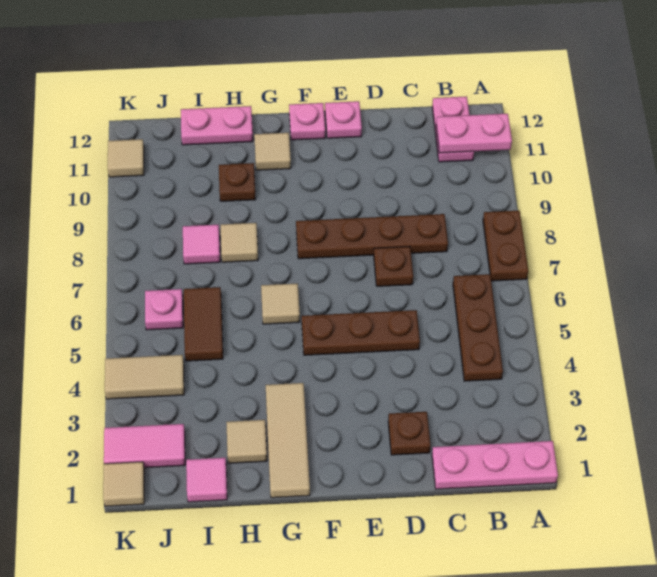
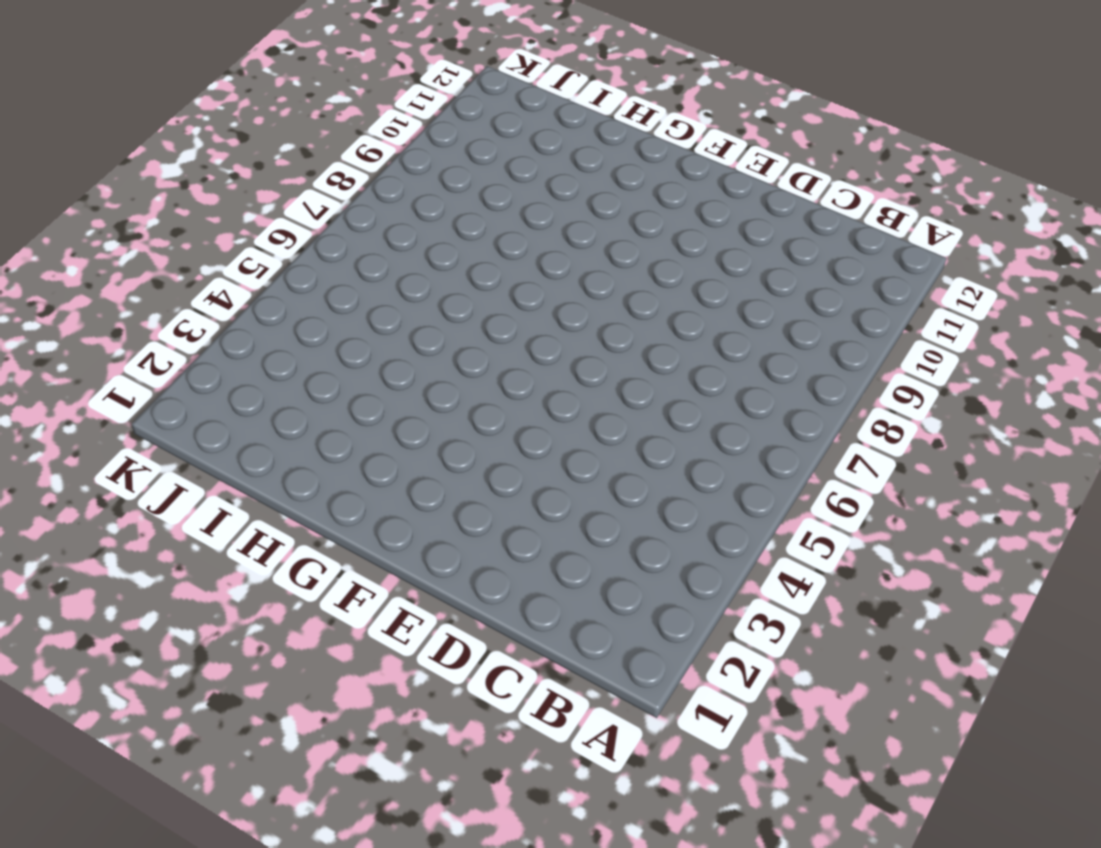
none -> pink 1x3 plate [432,441,558,489]
none -> brown 1x2 plate [483,211,528,281]
none -> brown 1x3 plate [453,274,503,381]

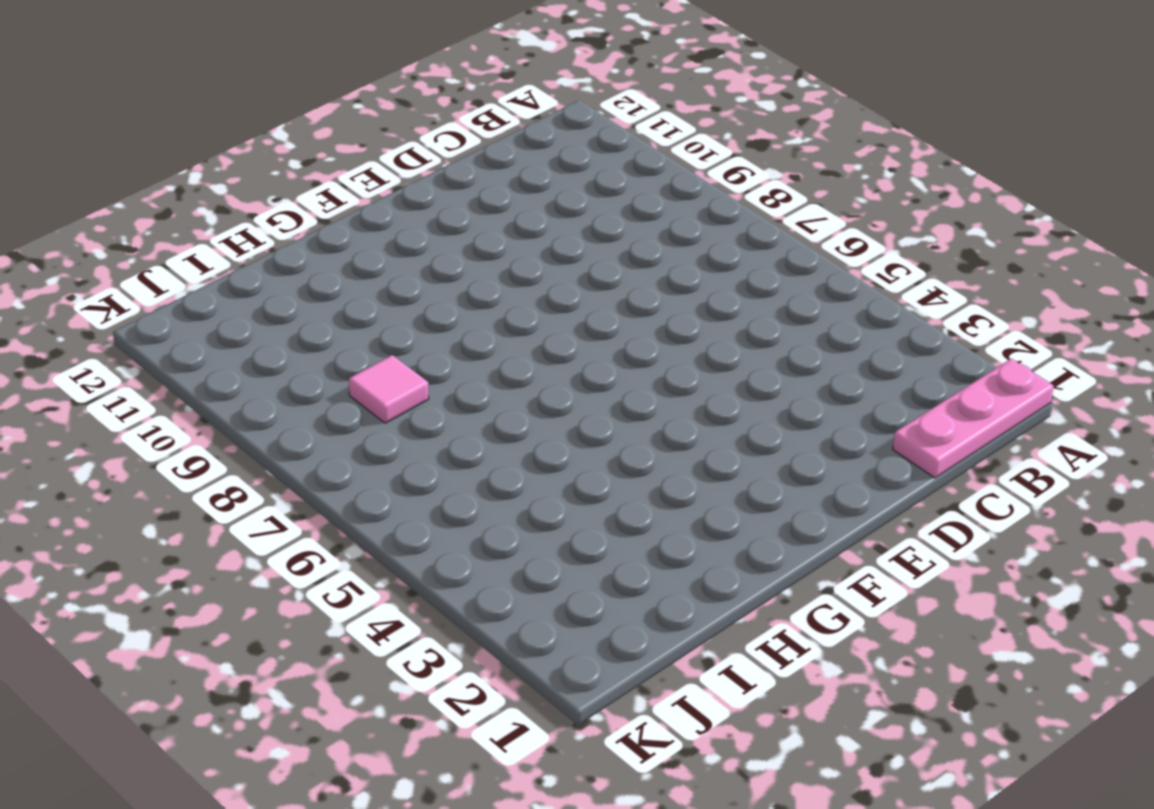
none -> brown 1x2 plate [483,211,528,281]
none -> brown 1x3 plate [453,274,503,381]
none -> pink 1x2 plate [432,96,474,162]

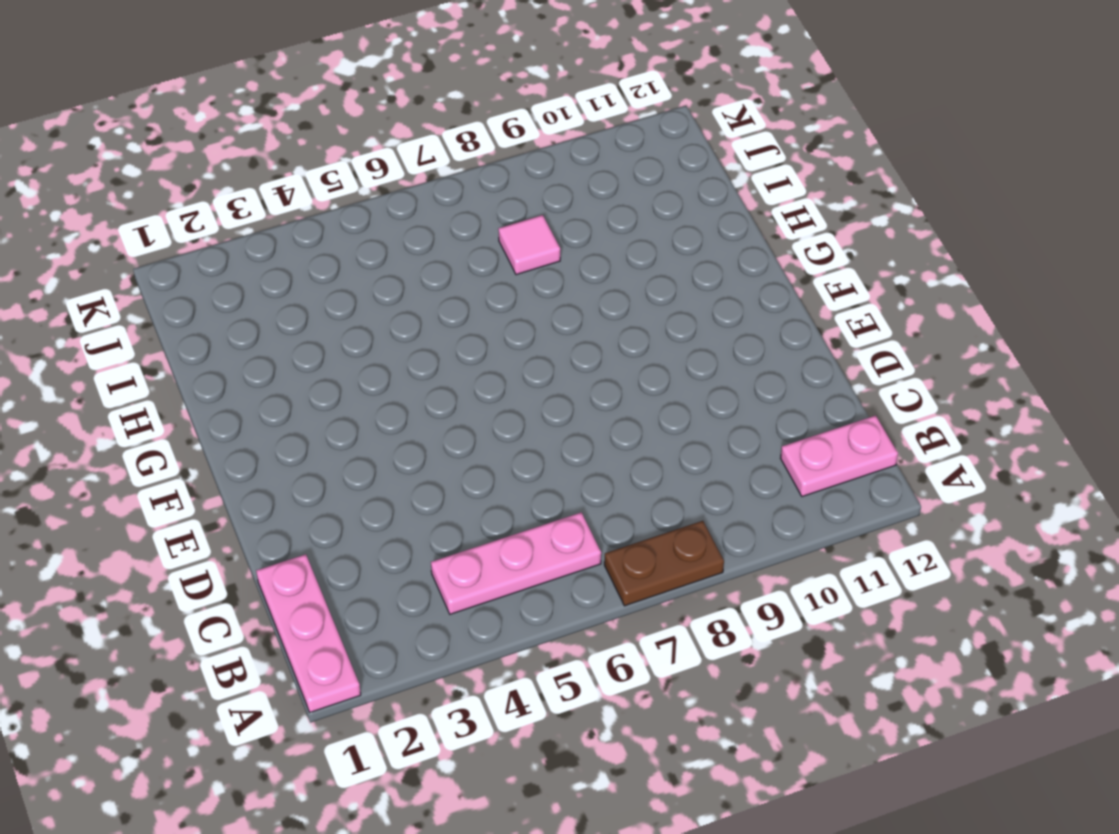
pink 1x3 plate [431,512,601,614] -> brown 1x3 plate [453,274,503,381]
none -> brown 1x4 plate [296,214,448,259]
none -> brown 1x1 plate [388,412,430,455]
none -> brown 1x3 plate [302,310,420,355]

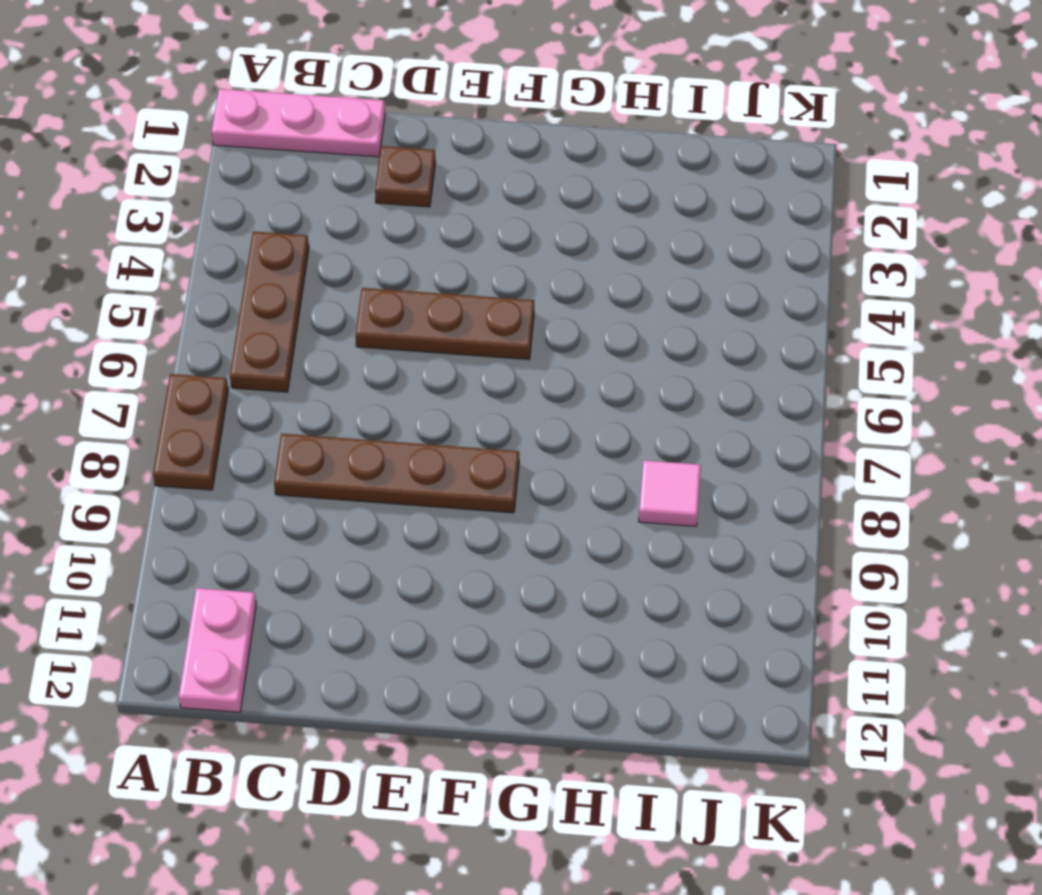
none -> brown 1x1 plate [374,246,413,286]
none -> pink 1x1 plate [325,101,362,138]
none -> pink 1x1 plate [289,103,325,140]

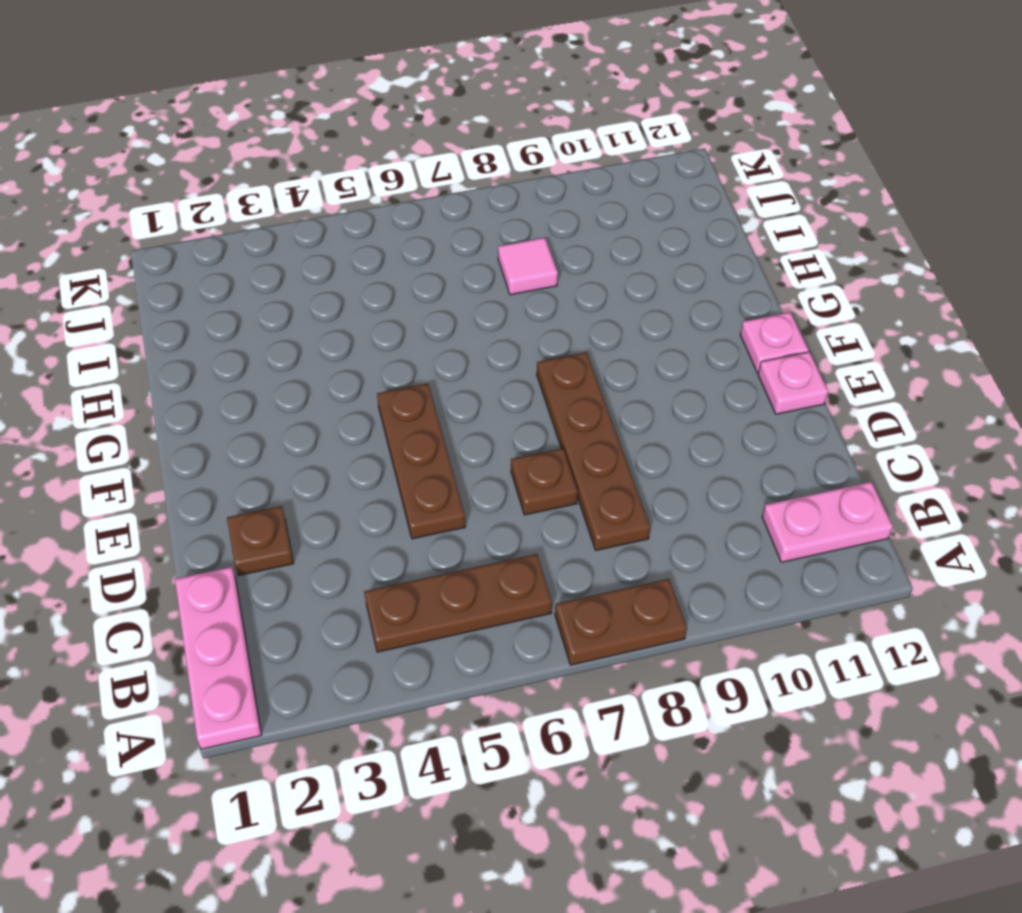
none -> tan 1x3 tile [266,383,310,498]
none -> tan 1x1 tile [261,283,300,324]
none -> tan 1x1 tile [254,133,291,170]

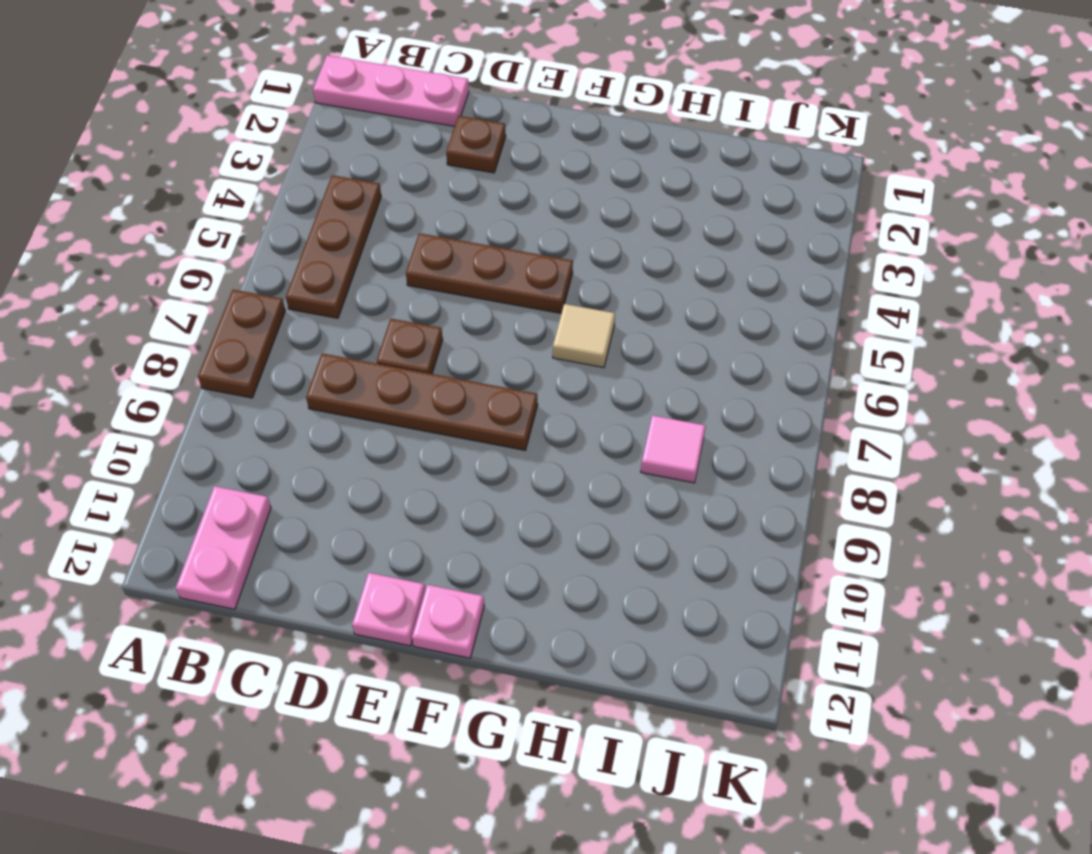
none -> tan 1x3 tile [266,383,310,498]
none -> tan 1x1 tile [254,133,291,170]
none -> tan 1x1 tile [226,420,267,463]

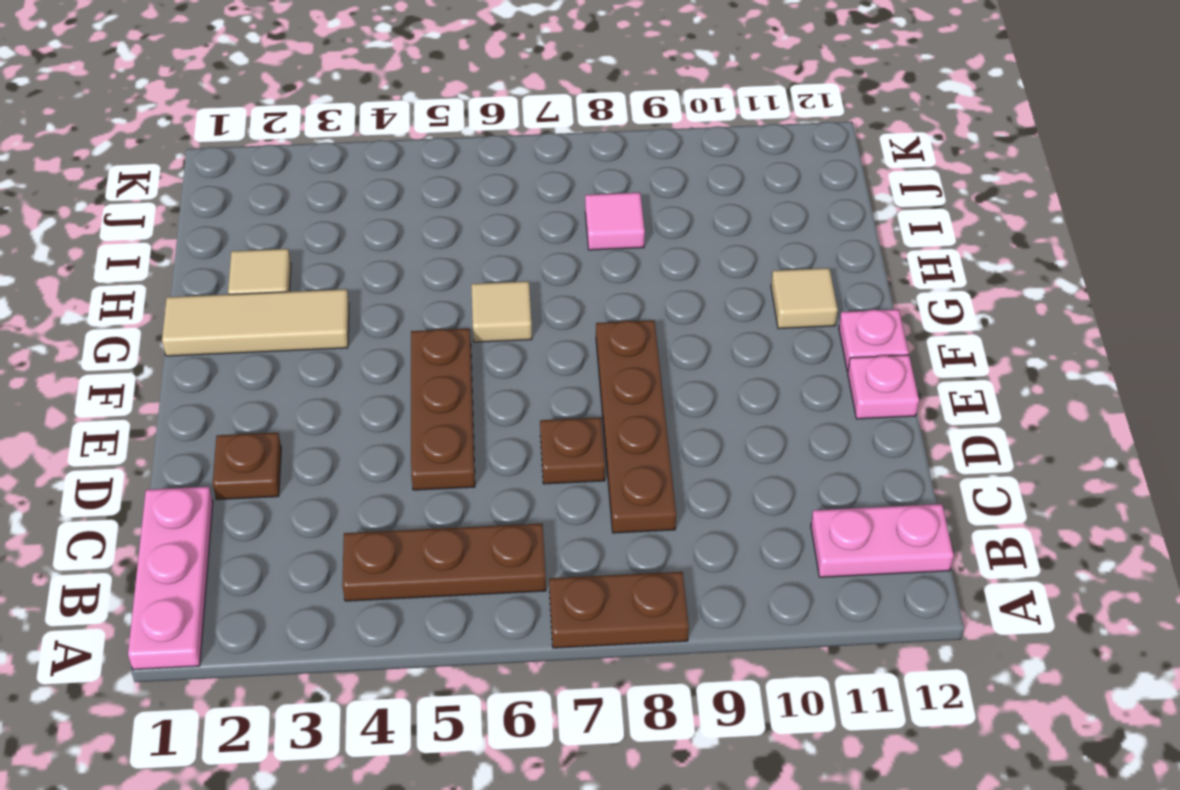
none -> tan 1x1 tile [221,223,258,262]
none -> brown 1x1 plate [219,163,256,201]
none -> pink 1x2 plate [181,106,253,145]

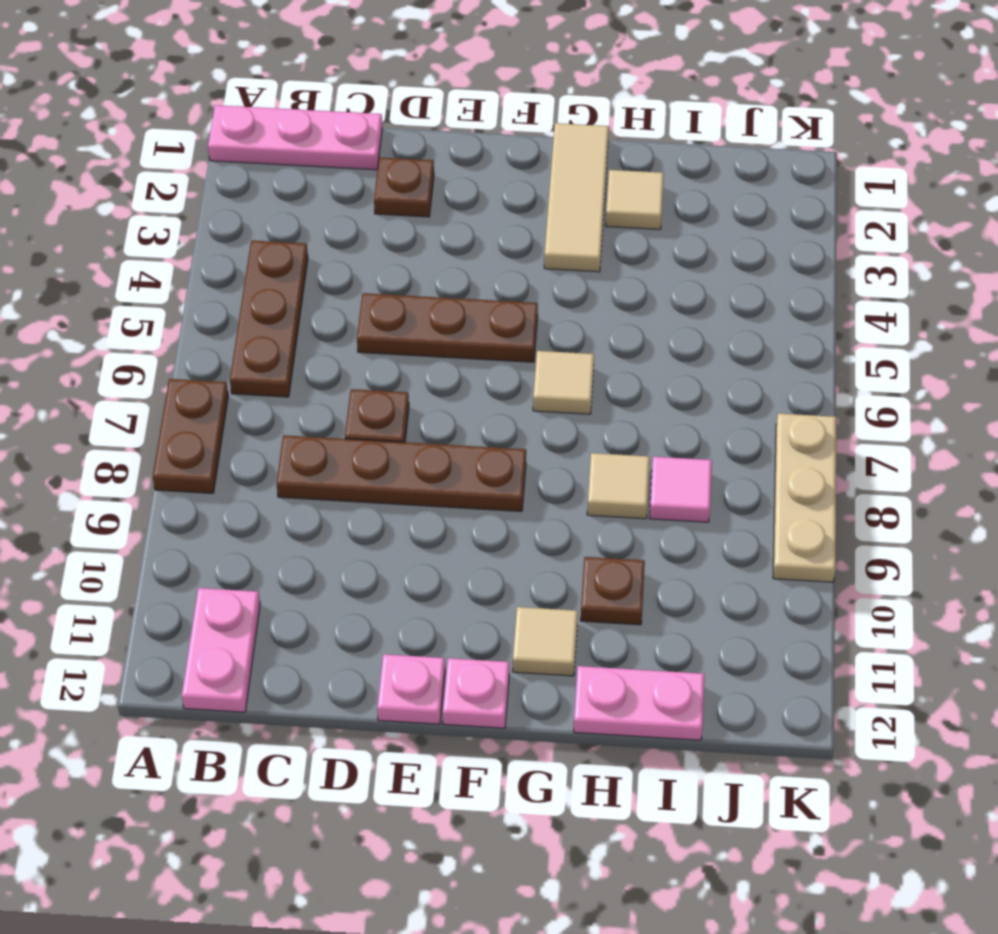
tan 1x3 plate [773,413,836,582] -> none
none -> pink 1x1 tile [186,458,227,502]
none -> brown 1x2 tile [184,287,223,361]
none -> pink 1x2 tile [104,424,185,468]

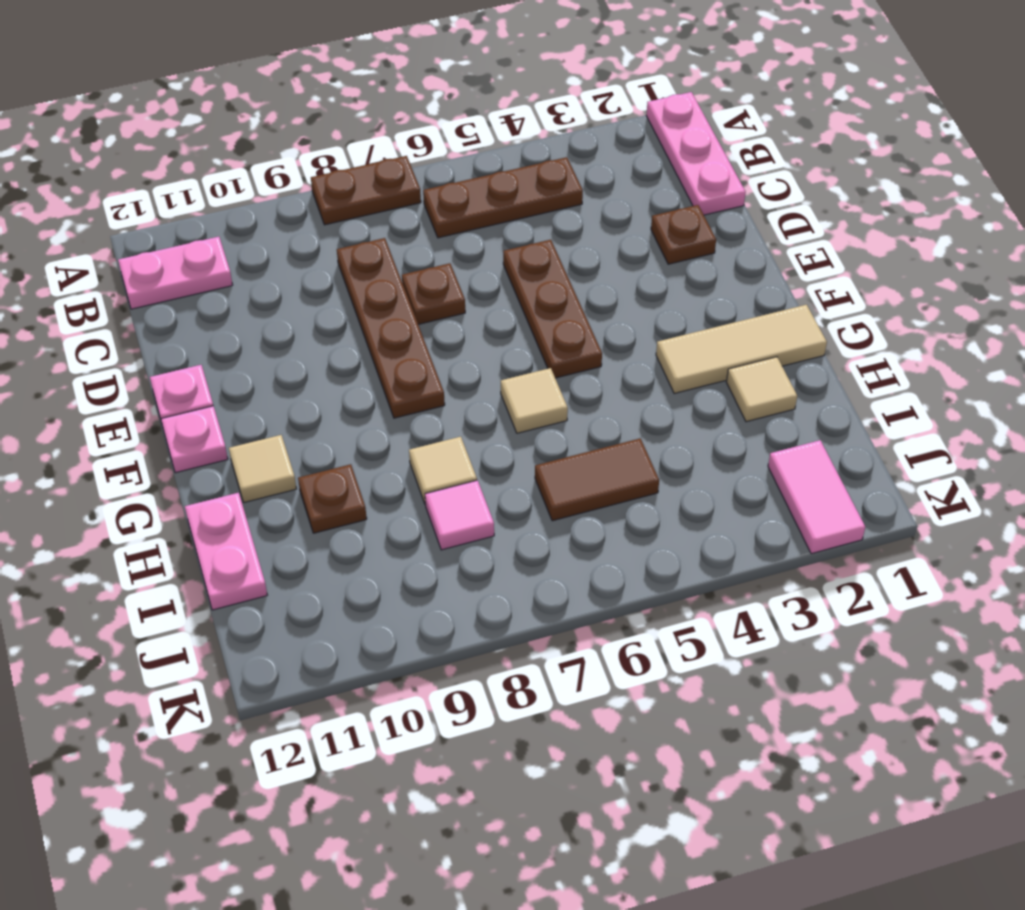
none -> pink 1x1 tile [186,458,227,502]
none -> tan 1x2 tile [105,355,184,399]
none -> pink 1x1 plate [145,289,183,330]

